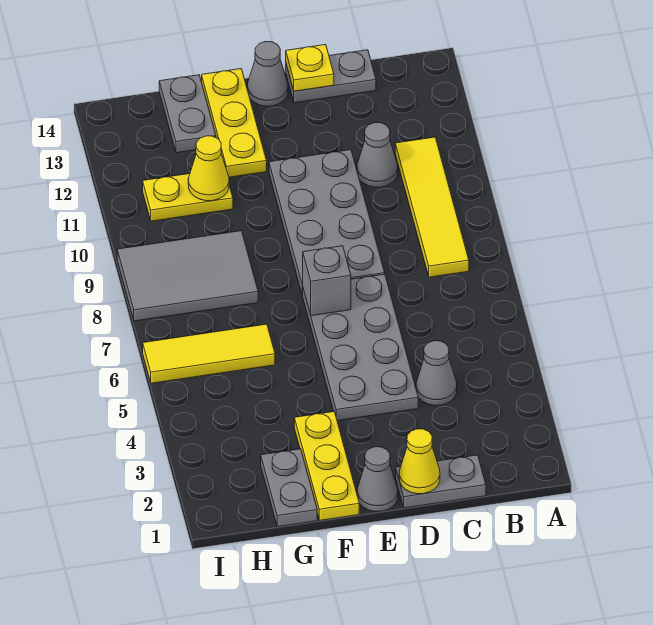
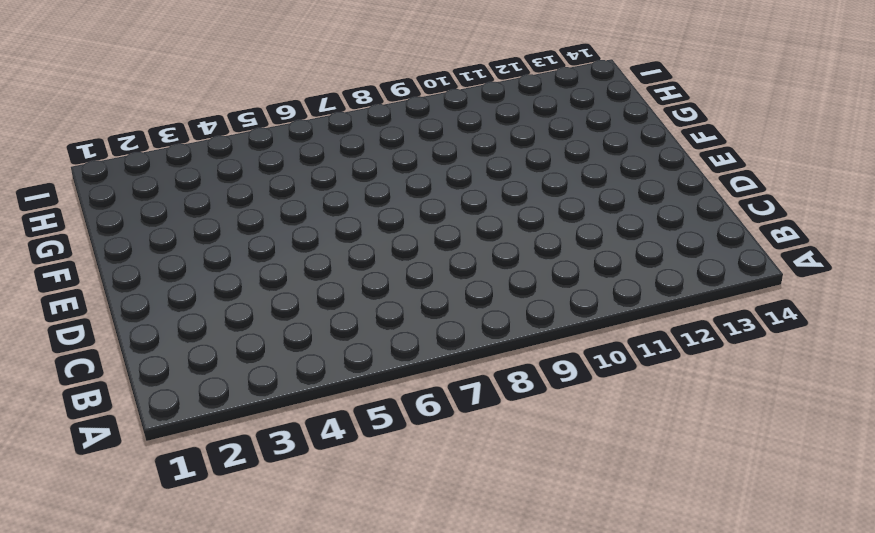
none -> yellow 1x4 tile [395,137,469,277]
none -> grey 1x2 plate [396,455,486,508]
none -> grey 1x1 cone [416,341,457,406]

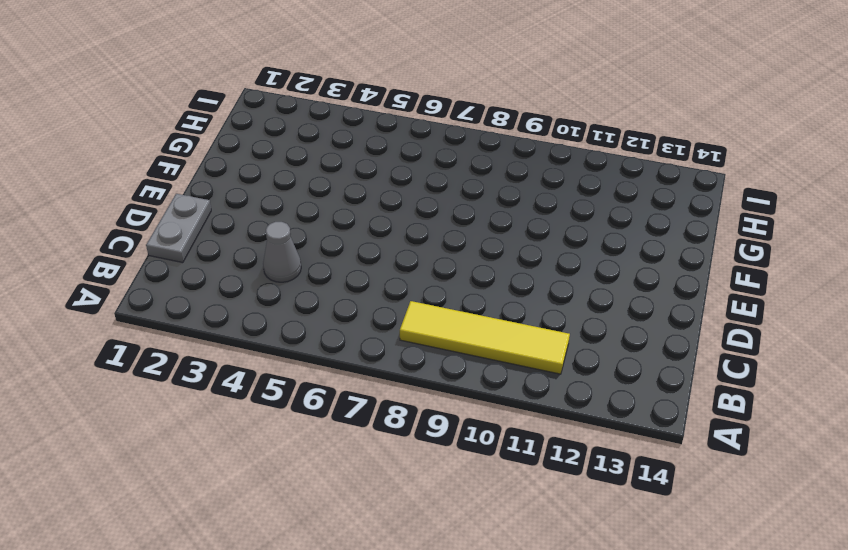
none -> grey 1x1 cone [357,123,398,187]
none -> grey 1x2 plate [286,50,376,103]
none -> grey 2x4 plate [303,274,418,421]

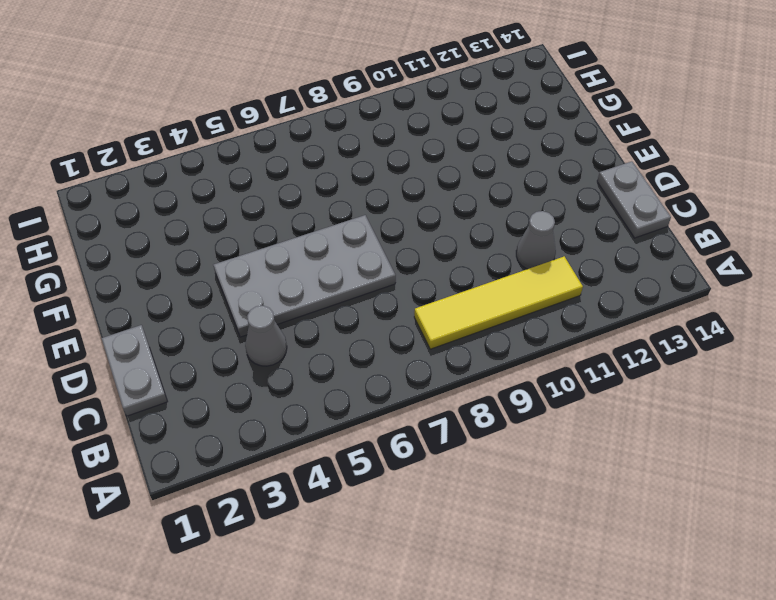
none -> grey 2x4 plate [269,150,385,296]
none -> grey 1x1 cone [357,447,398,512]
none -> grey 1x1 cone [247,41,288,106]

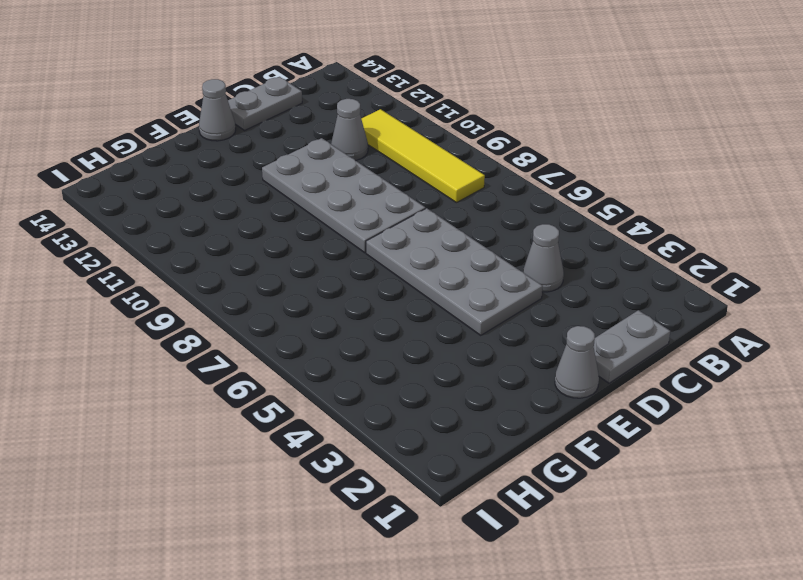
none -> yellow 1x3 plate [294,412,359,520]
none -> yellow 1x3 plate [202,69,267,177]
none -> grey 1x2 plate [261,449,317,527]

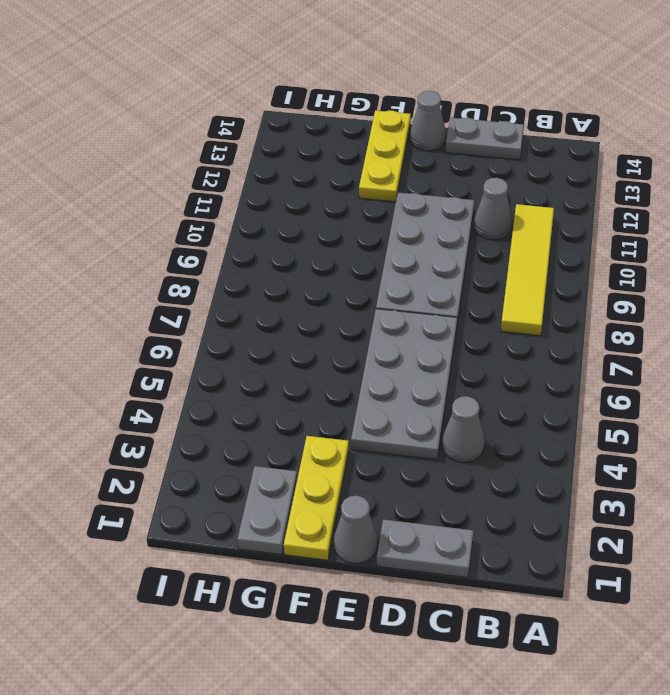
none -> yellow 1x3 tile [143,324,275,383]
none -> grey 2x3 tile [117,231,258,321]
none -> yellow 1x2 plate [143,174,233,221]

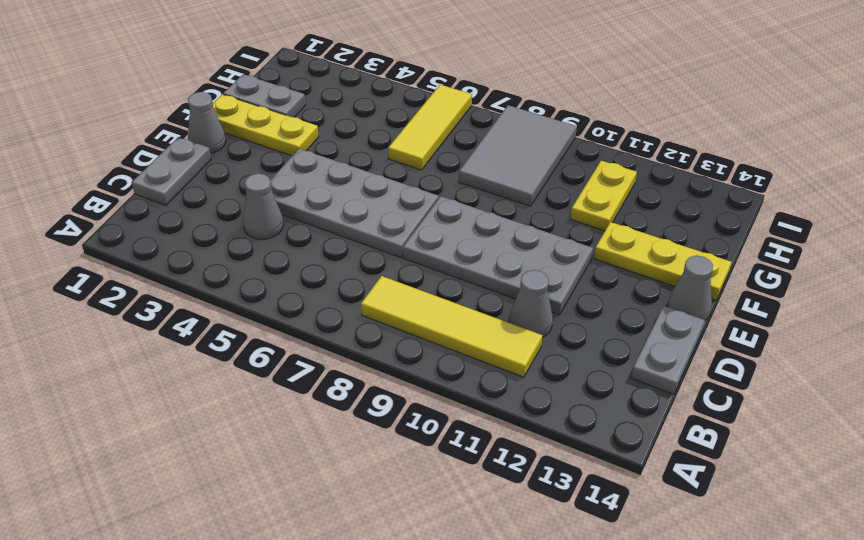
none -> grey 1x2 plate [159,75,216,153]
none -> yellow 1x1 cone [399,429,440,494]
none -> yellow 1x1 plate [286,45,334,91]

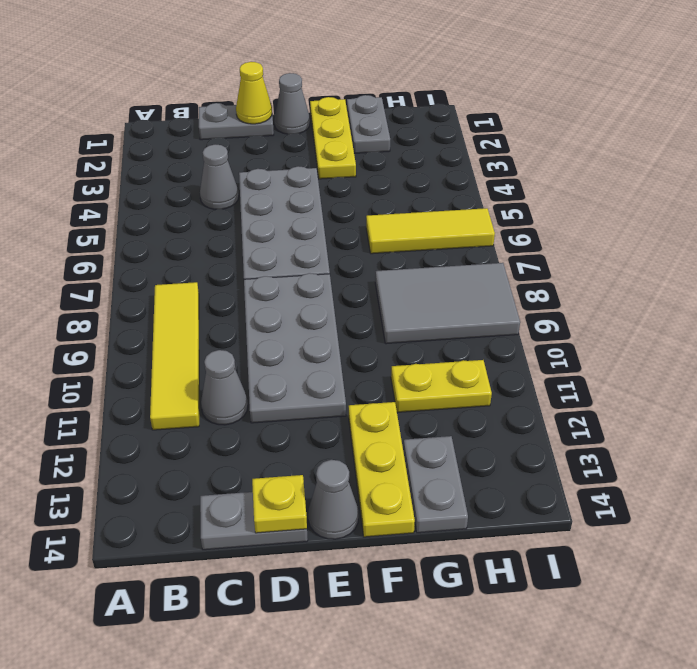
none -> grey 1x1 brick [303,246,351,316]
none -> yellow 1x1 cone [188,136,229,201]

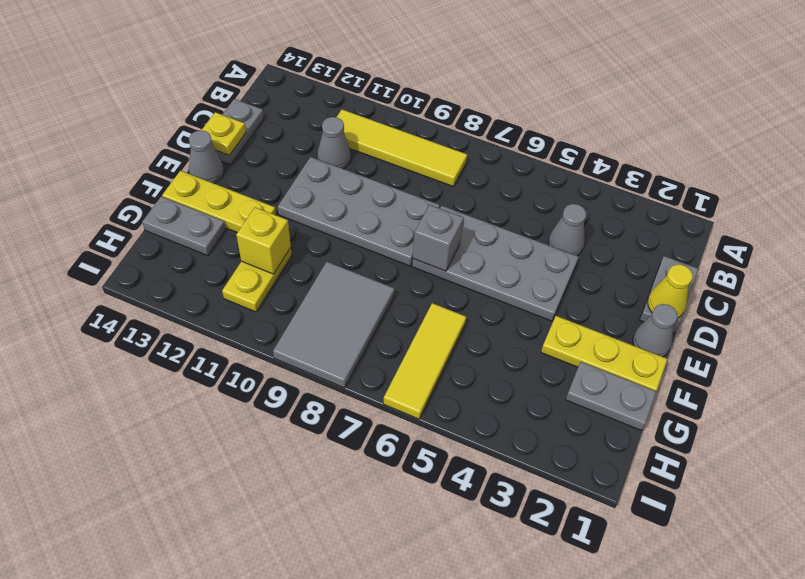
yellow 1x1 brick [236,207,291,274] -> yellow 1x1 cone [188,136,229,201]

